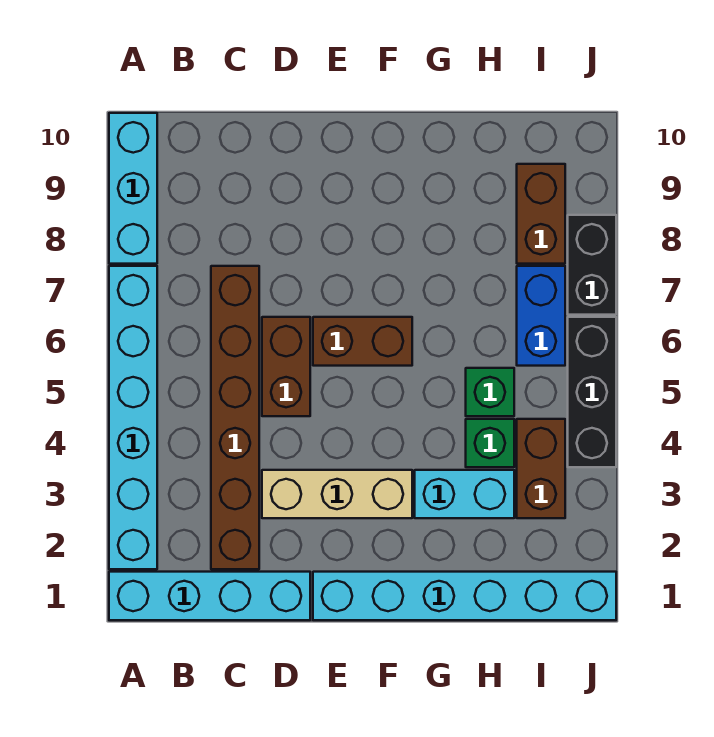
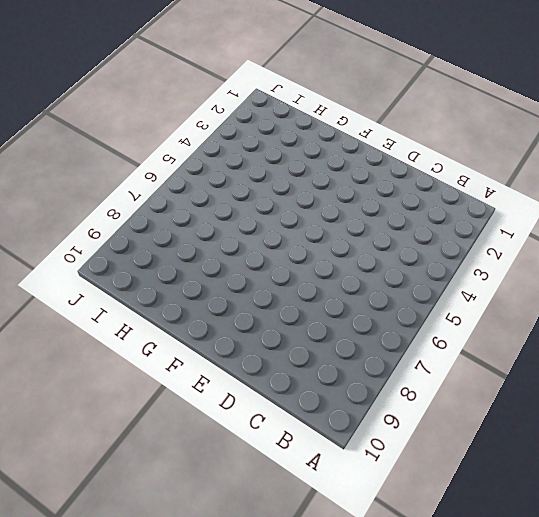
none -> cyan 1x4 brick [109,572,310,620]
none -> cyan 1x6 brick [109,266,157,569]
none -> cyan 1x3 brick [109,113,157,264]

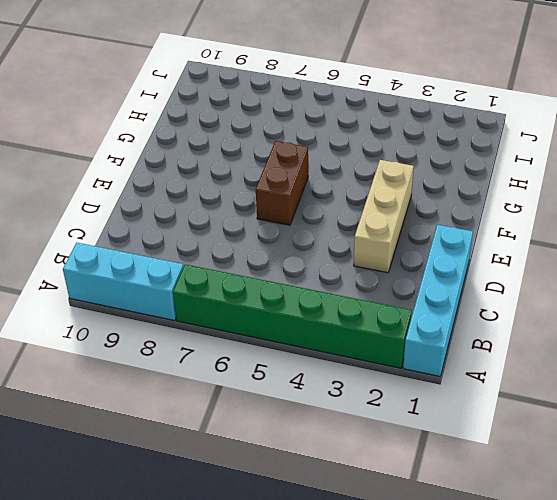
green 1x6 brick [173,264,412,368] -> cyan 1x6 brick [109,266,157,569]
none -> brown 1x6 brick [211,266,259,569]
none -> brown 1x2 brick [262,317,310,416]
none -> cyan 1x6 brick [313,572,616,620]

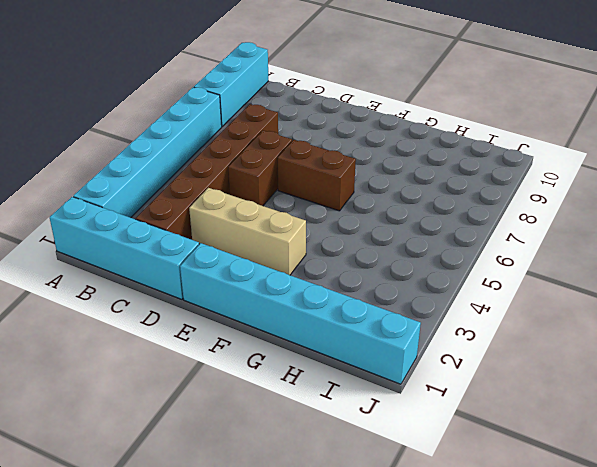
none -> cyan 1x2 brick [415,470,514,518]
none -> green 1x1 brick [466,419,514,467]
none -> green 1x1 brick [466,368,514,416]

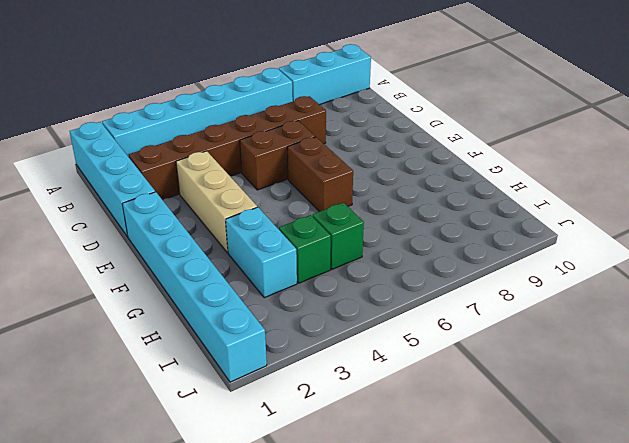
none -> brown 1x2 brick [517,419,565,518]
none -> blue 1x2 brick [517,266,565,366]
none -> brown 1x2 brick [517,164,565,264]

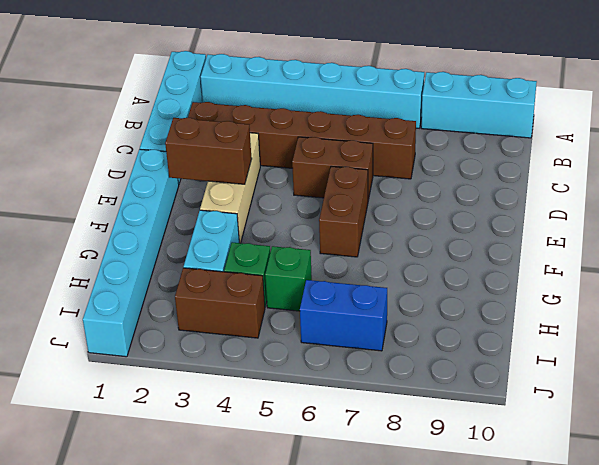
brown 1x2 brick [165,118,252,184] -> brown 1x2 brick moved to [517,164,565,264]
none -> black 1x3 brick [568,317,616,467]
none -> black 1x2 brick [568,215,616,315]

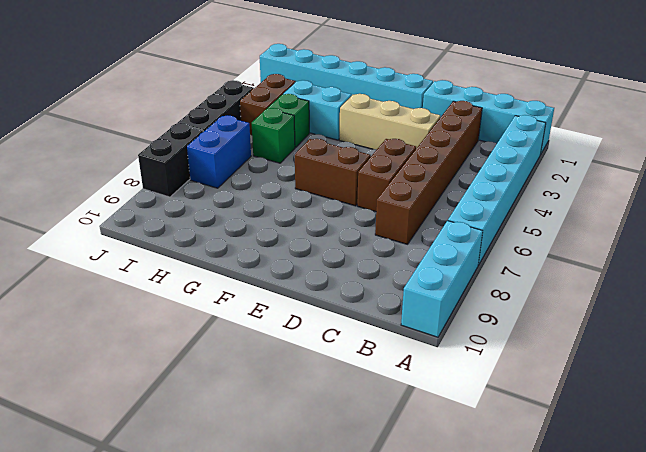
none -> brown 1x2 brick [517,164,565,264]

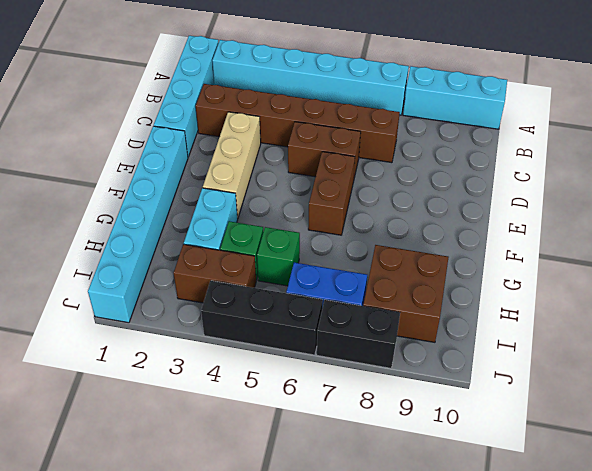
brown 2x2 brick [363,245,449,342] -> brown 1x2 brick [517,164,565,264]

